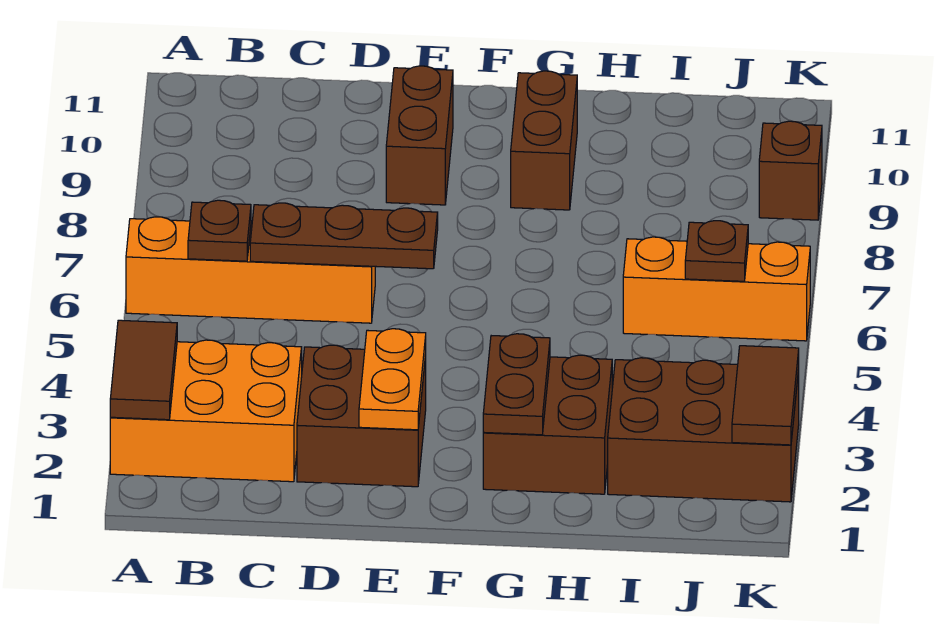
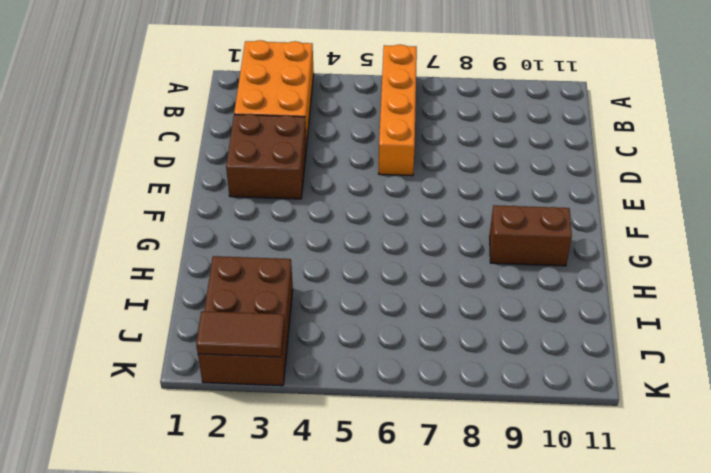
none -> brown 1x2 brick [386,66,453,205]
none -> brown 2x2 brick [483,355,612,494]
none -> orange 1x3 brick [623,237,810,341]

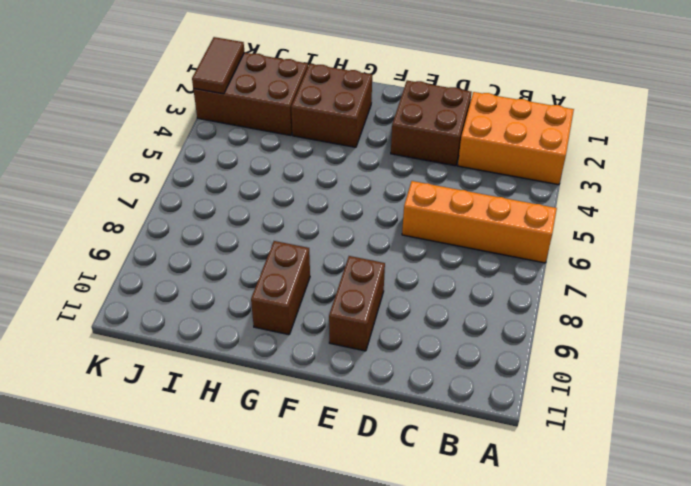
none -> orange 1x3 brick [623,237,810,341]
none -> brown 1x1 brick [759,121,822,220]
none -> brown 1x2 tile [110,320,177,420]

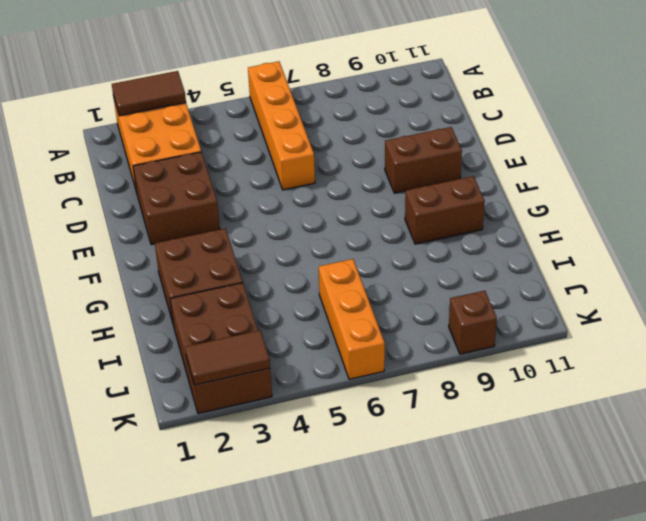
none -> brown 1x1 plate [188,200,251,261]
none -> brown 1x3 plate [250,203,438,269]
none -> orange 1x2 plate [359,329,426,430]

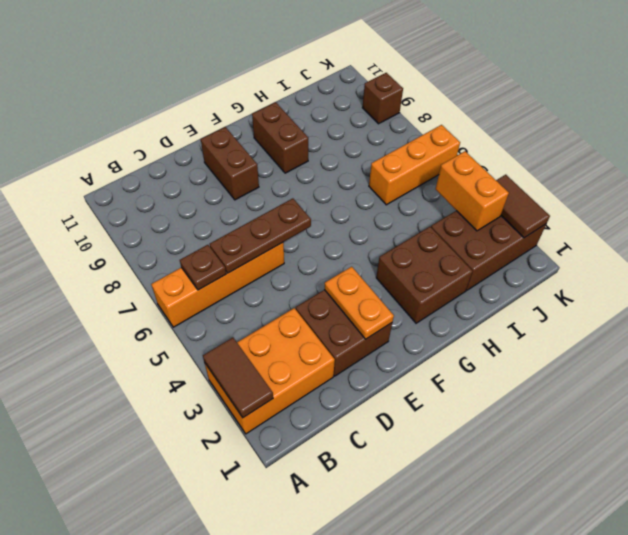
orange 1x2 brick [436,151,509,231] -> none
none -> brown 1x2 plate [483,334,550,435]
none -> brown 1x1 plate [685,221,748,281]

